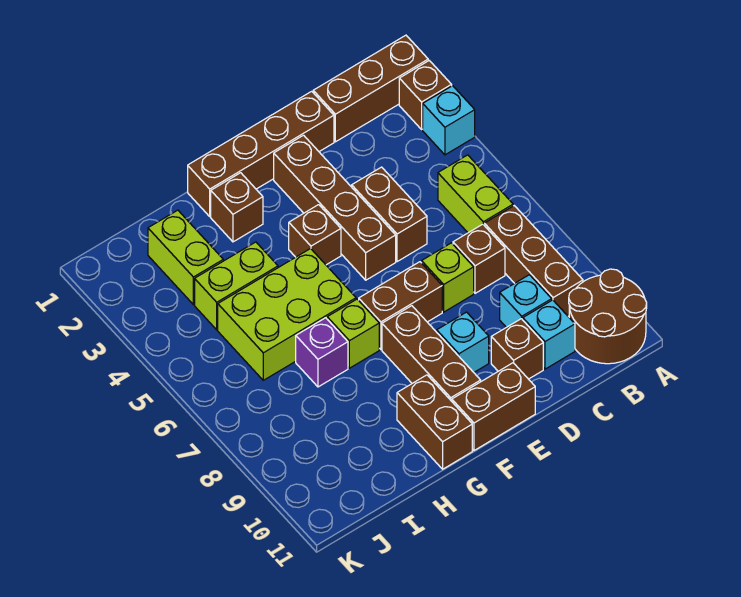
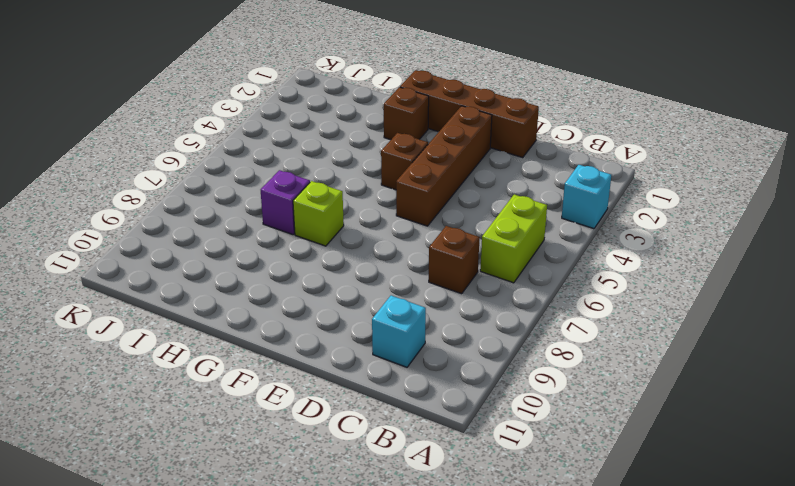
none -> brown 1x3 brick [313,35,428,142]
none -> brown 1x1 brick [399,61,452,129]
none -> brown 2x2 round brick [569,269,647,364]

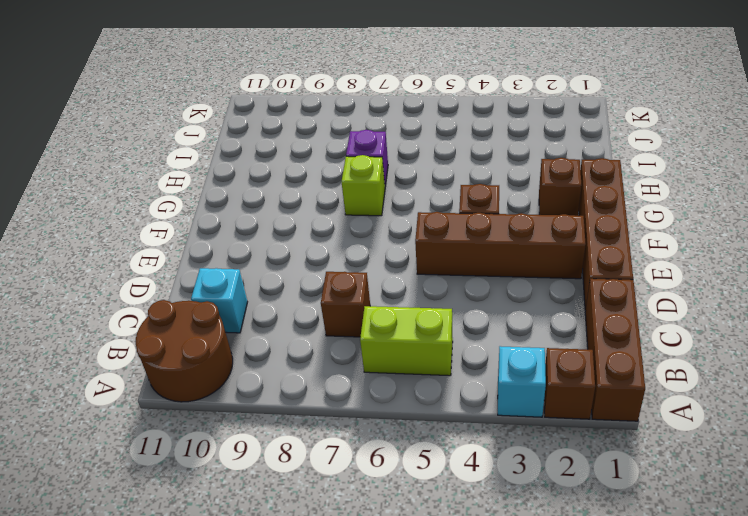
none -> brown 1x3 brick [484,206,583,316]
none -> cyan 1x1 brick [500,275,552,327]
none -> brown 1x2 brick [352,167,427,262]

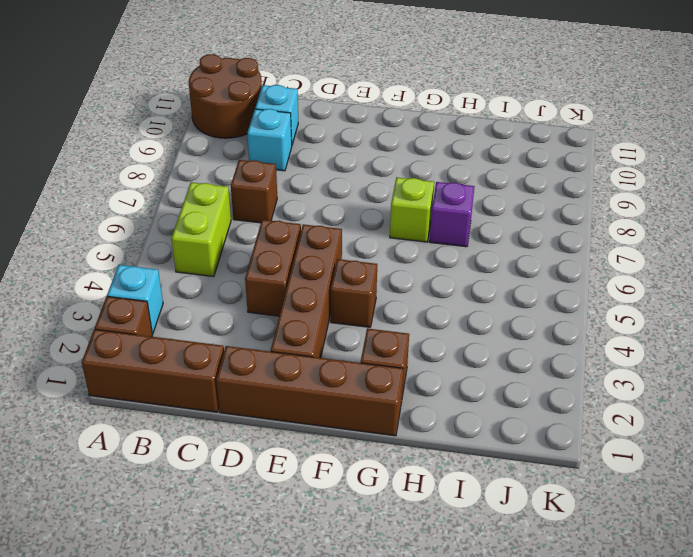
none -> brown 1x3 brick [484,206,583,316]
none -> lime 1x1 brick [422,243,474,312]
none -> brown 1x1 brick [491,319,543,379]

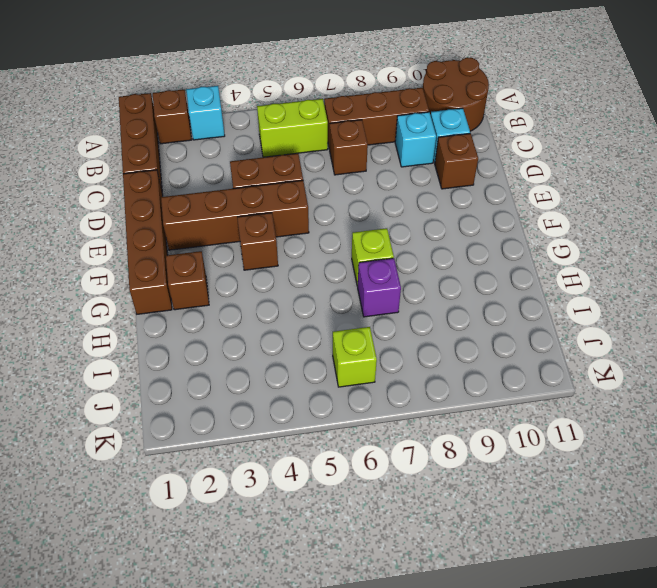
lime 1x1 brick [333,327,377,387] -> lime 1x1 brick moved to [422,243,474,312]
none -> brown 1x2 brick [359,262,442,349]
none -> cyan 1x1 brick [437,312,489,372]
none -> brown 1x2 brick [452,363,535,450]

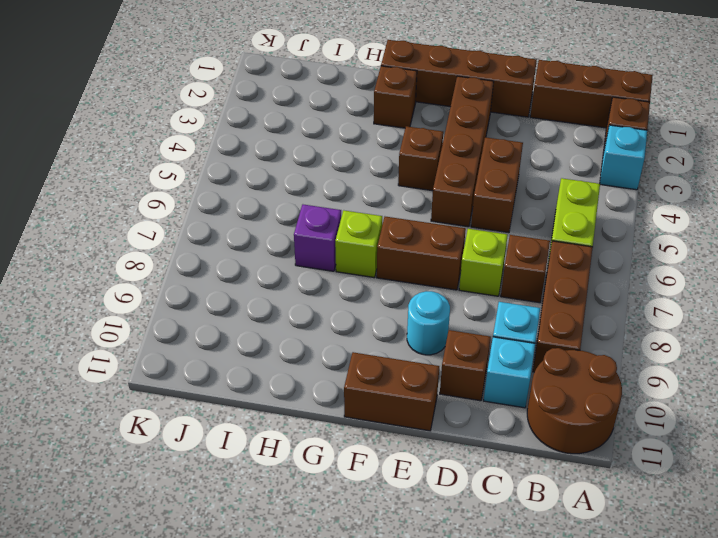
cyan 1x1 round brick [407,291,450,355] -> cyan 1x1 brick [437,312,489,372]
none -> brown 1x3 brick [382,306,481,401]
none -> lime 2x3 brick [218,249,356,380]
none -> brown 1x2 brick [397,375,472,469]

